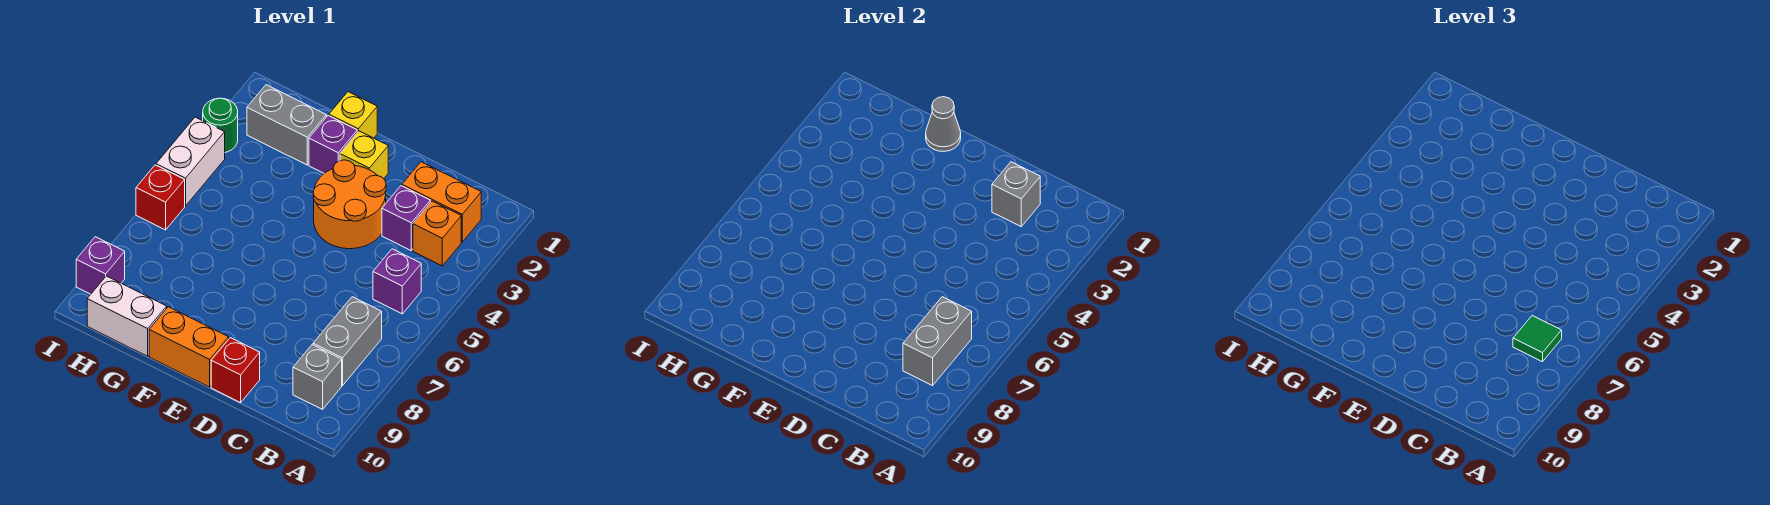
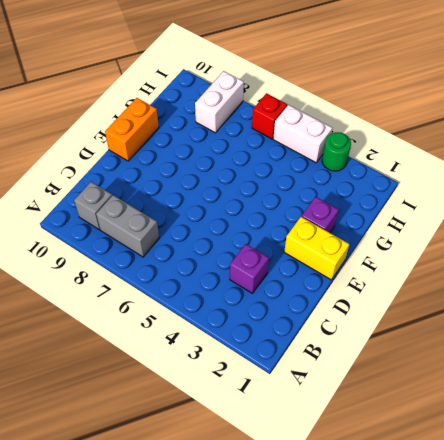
yellow 1x2 brick [284,217,349,280] -> yellow 1x1 brick [340,131,388,179]
white 1x2 brick [195,71,244,133] -> white 1x2 brick moved to [87,276,167,356]
none -> orange 1x2 brick [402,162,481,242]
none -> orange 1x1 brick [413,201,461,266]
none -> purple 1x1 brick [373,249,421,314]

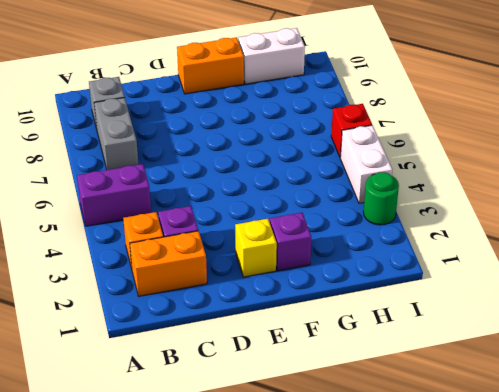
purple 1x2 brick [77,164,151,226] -> purple 1x1 brick [373,249,421,314]
none -> orange 2x2 round brick [313,160,386,249]
none -> red 1x1 brick [211,338,260,403]
none -> yellow 1x1 brick [329,92,377,138]

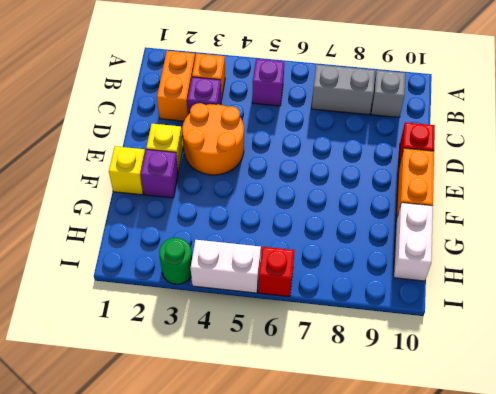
none -> grey 1x2 brick [247,85,326,165]
none -> purple 1x1 brick [76,237,125,294]
none -> grey 1x2 brick [903,297,972,386]

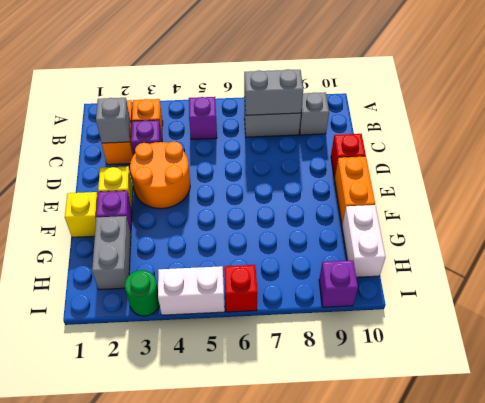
none -> grey 1x1 cone [926,97,961,151]
none -> green 1x1 tile [1513,316,1562,362]

